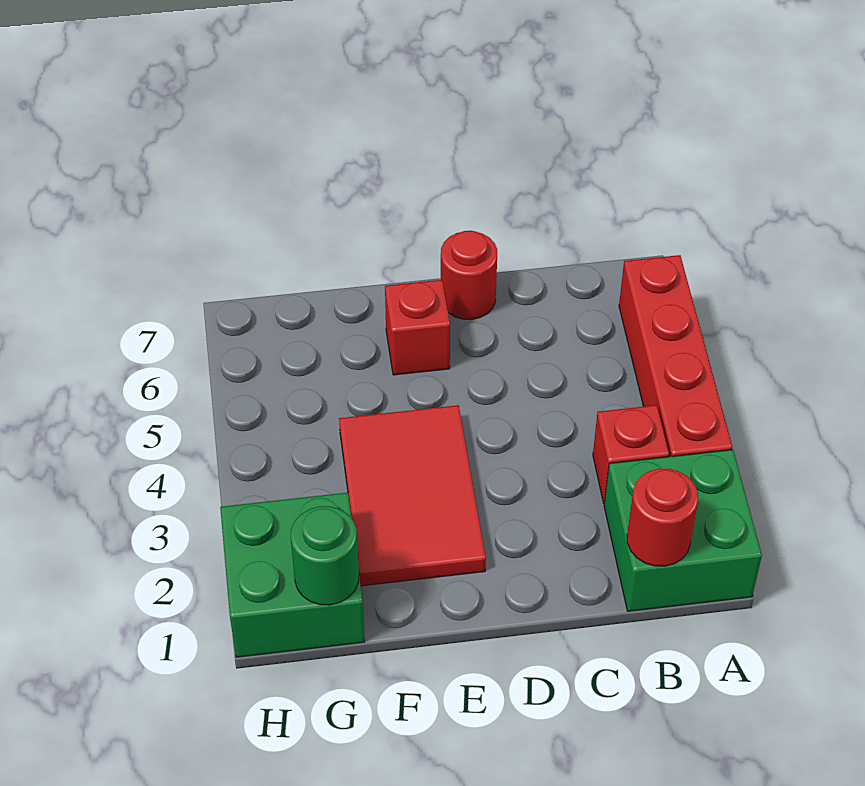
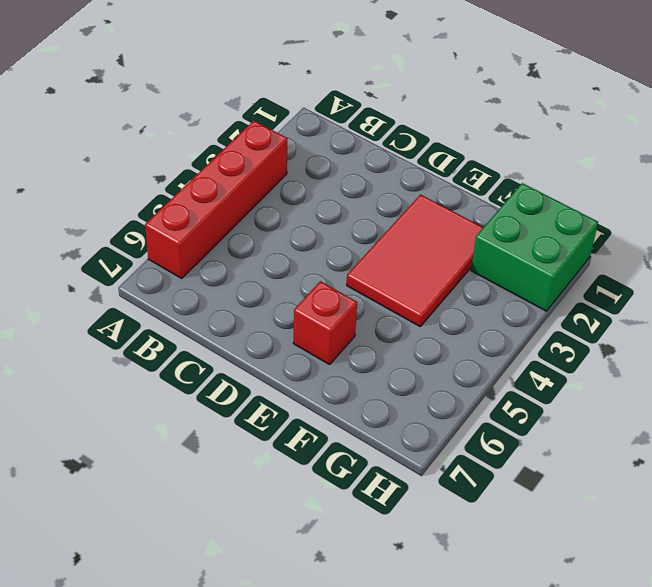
none -> green 2x2 brick [604,450,762,611]
none -> red 1x1 brick [593,405,669,503]

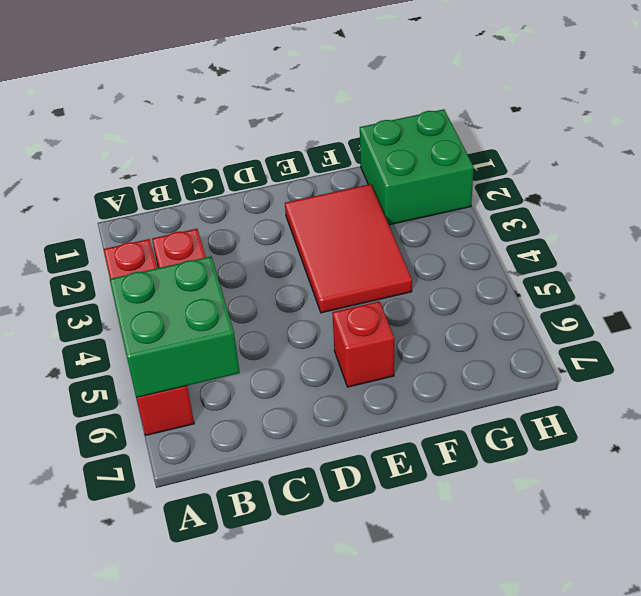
green 2x2 brick [110,257,240,397] -> green 2x2 brick moved to [604,450,762,611]
none -> red 1x1 round brick [441,231,497,319]
none -> red 1x1 round brick [627,468,698,566]

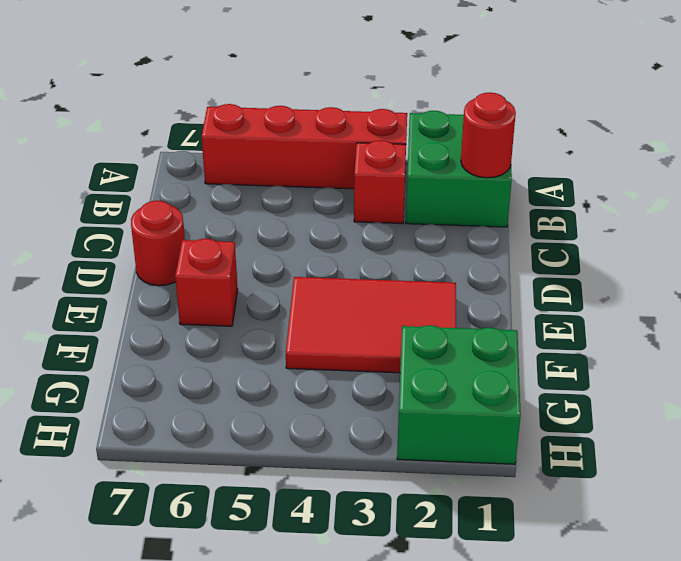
none -> green 1x1 round brick [291,506,359,605]

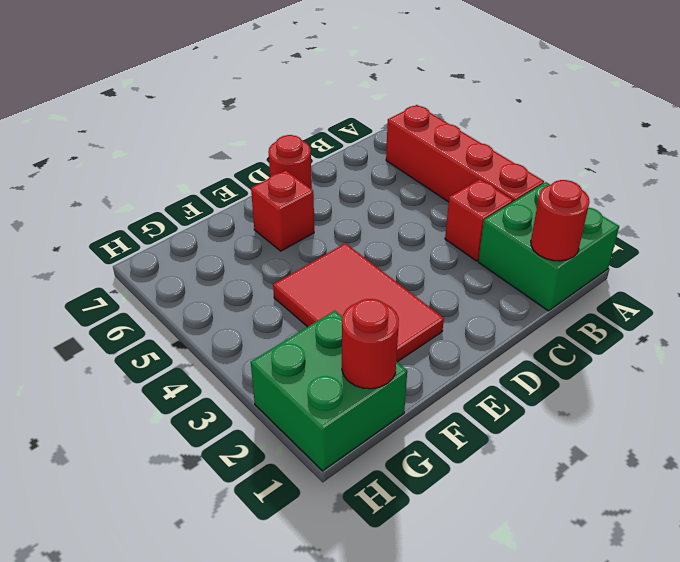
red 1x1 round brick [342,299,399,389] -> green 1x1 round brick [291,506,359,605]

